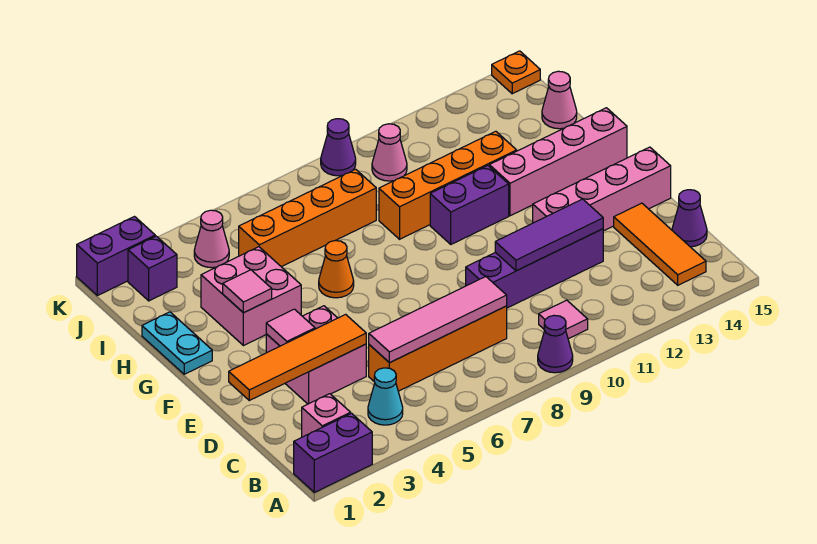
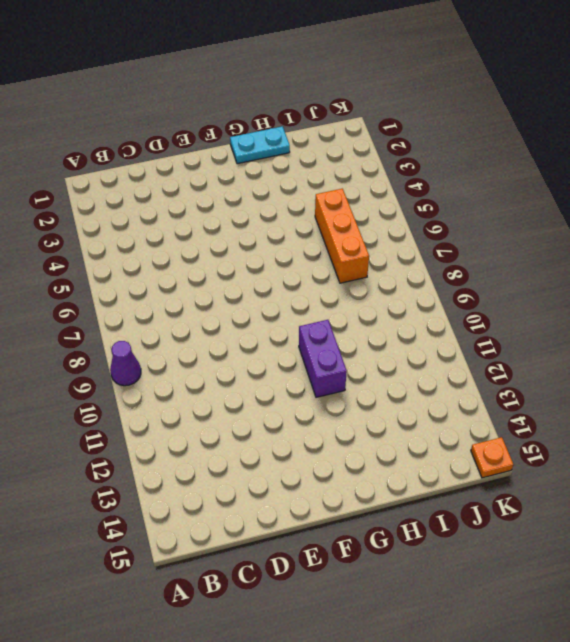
orange 1x3 brick [315,189,369,283] -> orange 1x4 brick [239,169,376,267]
none -> purple 1x2 brick [294,413,372,492]
none -> pink 1x1 brick [302,394,351,437]
none -> cyan 1x1 cone [368,368,403,425]
none -> pink 1x1 tile [539,300,588,339]

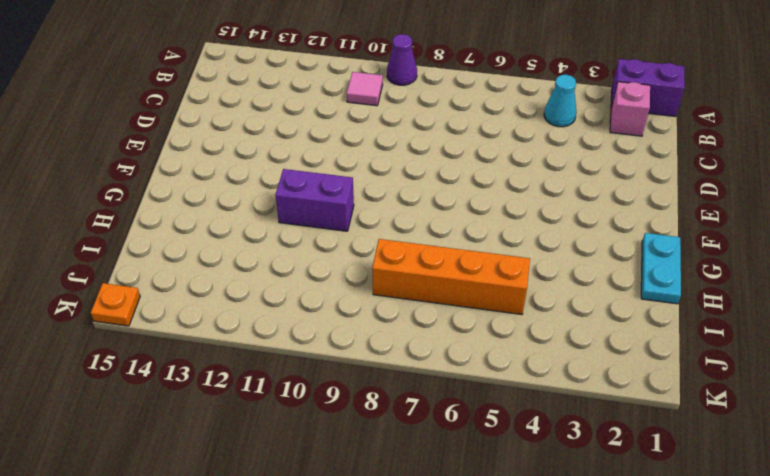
none -> orange 1x3 tile [614,203,706,285]
none -> orange 1x4 brick [369,306,507,391]
none -> purple 1x1 cone [672,190,707,247]
none -> pink 2x2 brick [266,306,366,404]

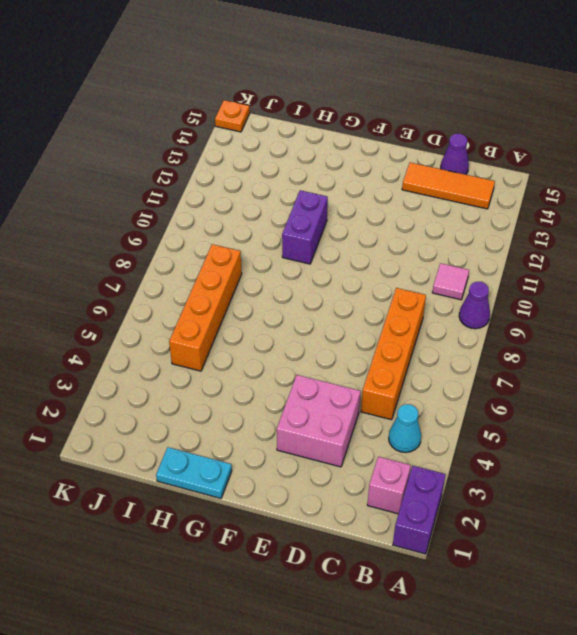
none -> purple 1x4 brick [466,229,603,308]
none -> pink 1x4 brick [533,147,671,231]
none -> pink 2x2 brick [201,247,301,346]
none -> orange 1x1 cone [319,241,354,298]

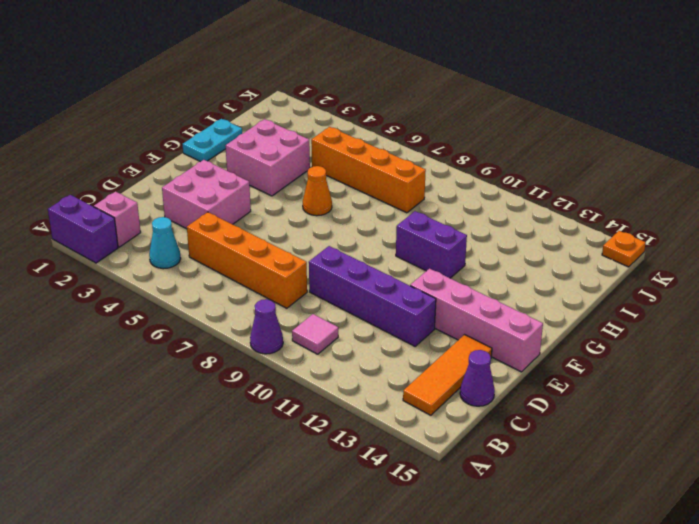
none -> pink 1x4 brick [489,108,627,216]
none -> orange 1x4 brick [379,131,517,239]
none -> pink 1x1 cone [542,71,577,129]
none -> purple 1x1 brick [128,236,177,301]

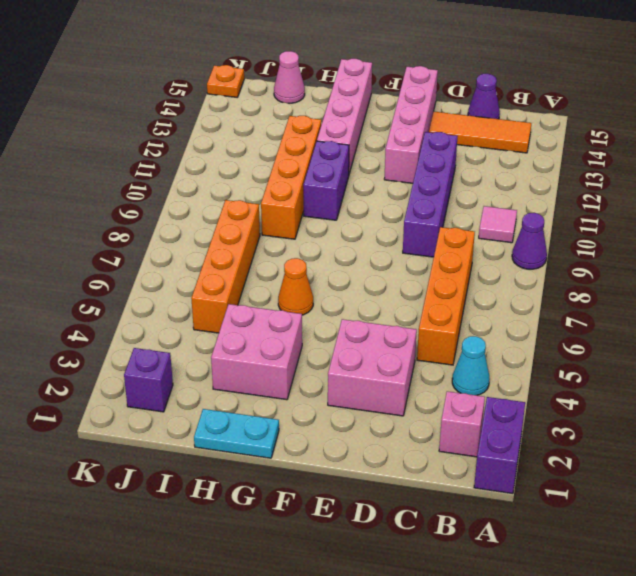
none -> pink 1x1 cone [194,210,229,268]
none -> pink 1x1 cone [372,124,407,181]
none -> purple 1x2 brick [77,217,155,296]
none -> purple 1x1 cone [321,119,356,176]

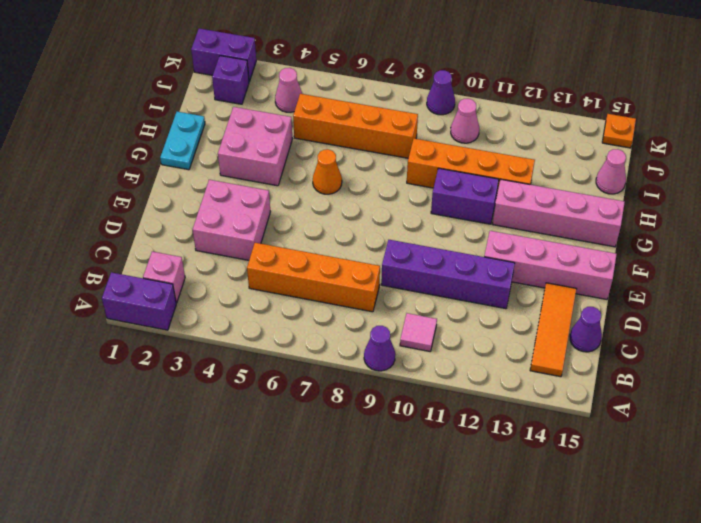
none -> cyan 1x1 cone [368,368,403,425]
none -> pink 1x4 tile [369,277,507,363]
none -> orange 1x4 tile [229,314,366,400]
none -> purple 1x3 tile [495,199,603,271]

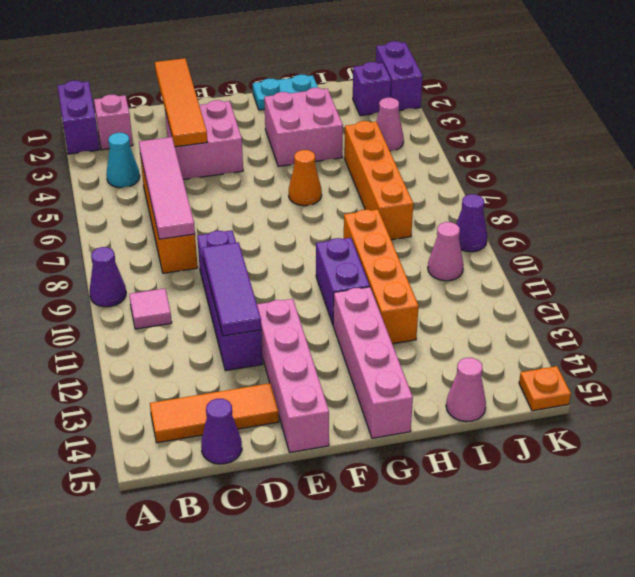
none -> pink 1x1 tile [266,309,315,346]
none -> pink 1x1 tile [223,270,272,313]

